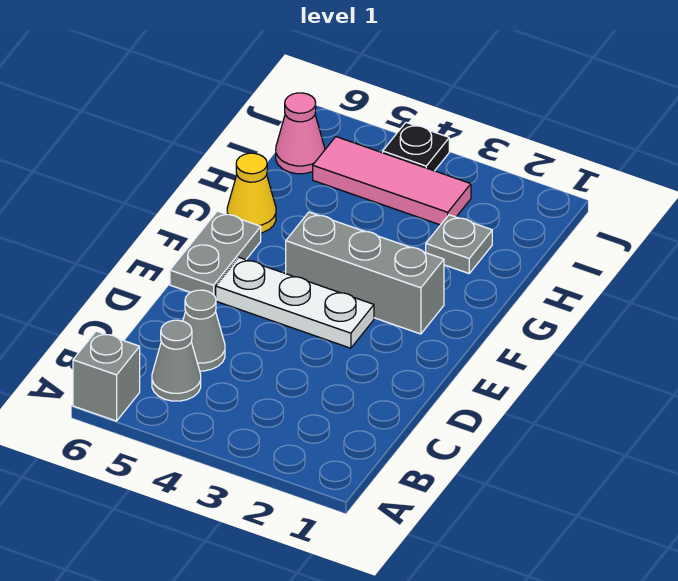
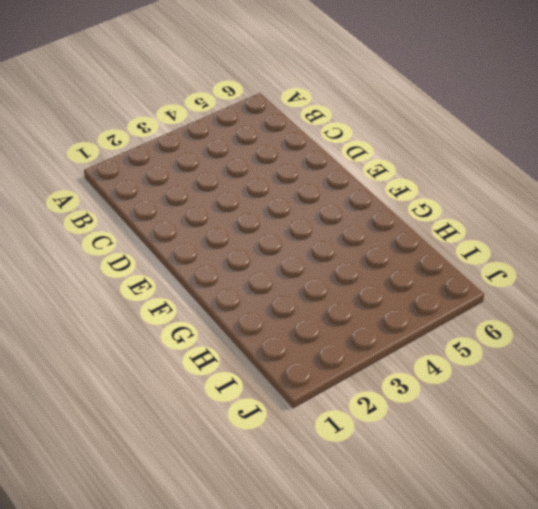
none -> grey 1x1 brick [73,331,140,421]
none -> grey 1x1 cone [152,320,201,401]

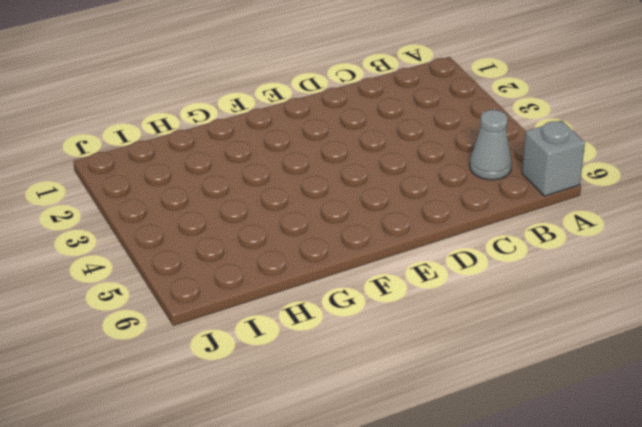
none -> grey 1x1 cone [183,290,225,371]
none -> white 1x3 plate [216,258,374,348]

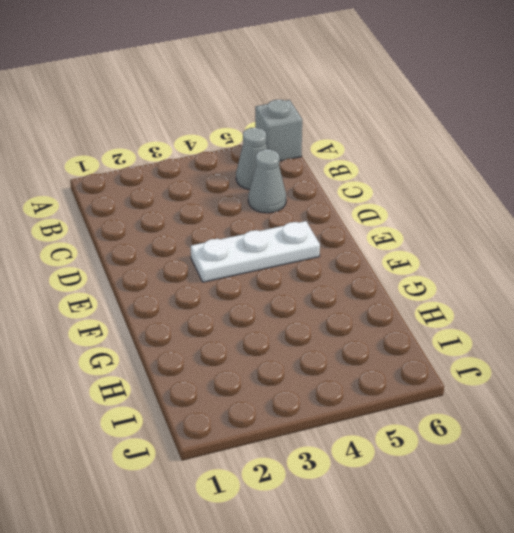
none -> grey 1x2 plate [170,211,261,298]
none -> grey 1x3 brick [286,212,444,334]

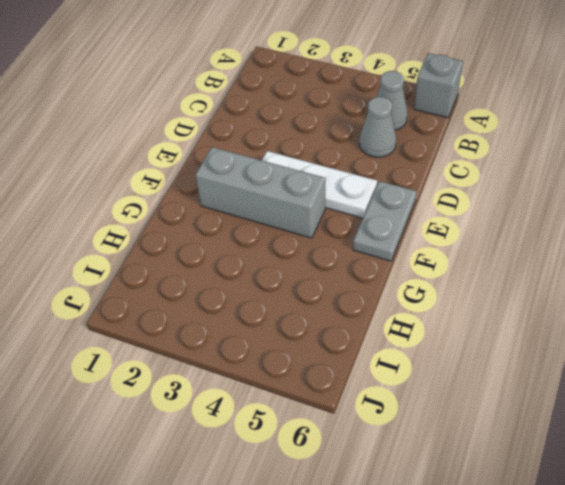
none -> yellow 1x1 cone [227,153,276,233]
none -> grey 1x1 plate [426,215,492,273]

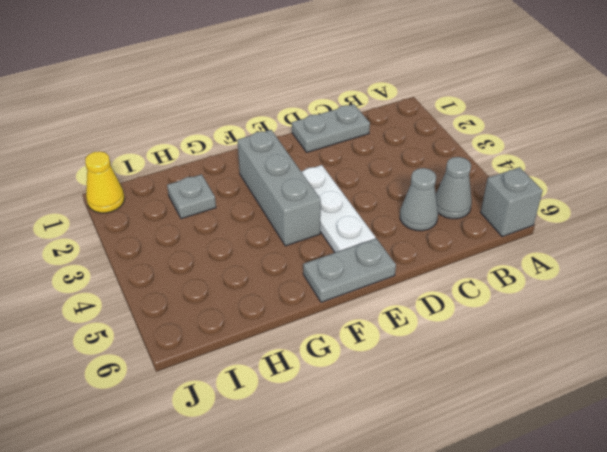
grey 1x2 plate [292,104,370,152] -> none
yellow 1x1 cone [85,151,125,213] -> yellow 1x1 cone moved to [227,153,276,233]
none -> pink 1x3 tile [313,137,471,225]
none -> pink 1x1 cone [276,93,325,174]

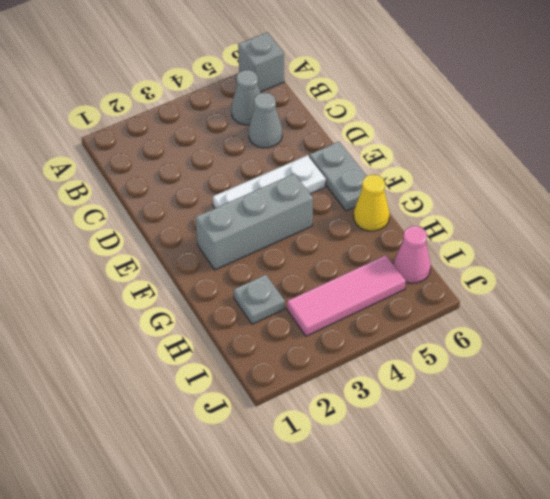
none -> black 1x1 plate [383,123,449,171]

